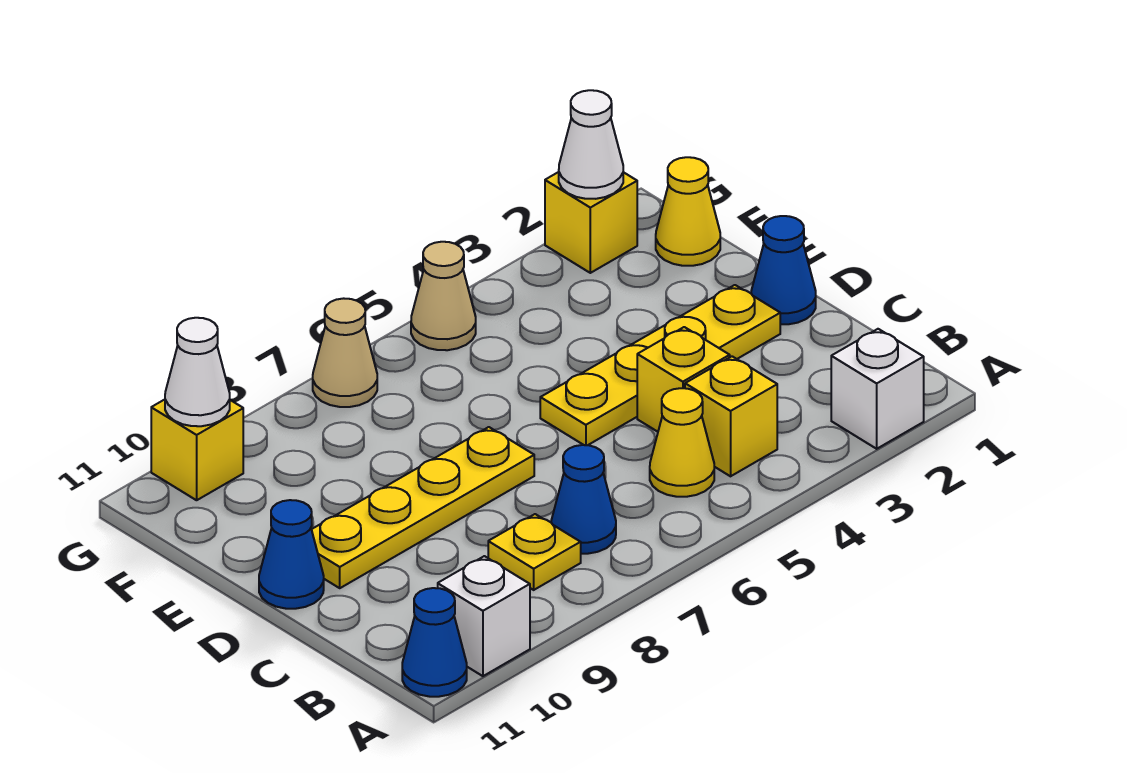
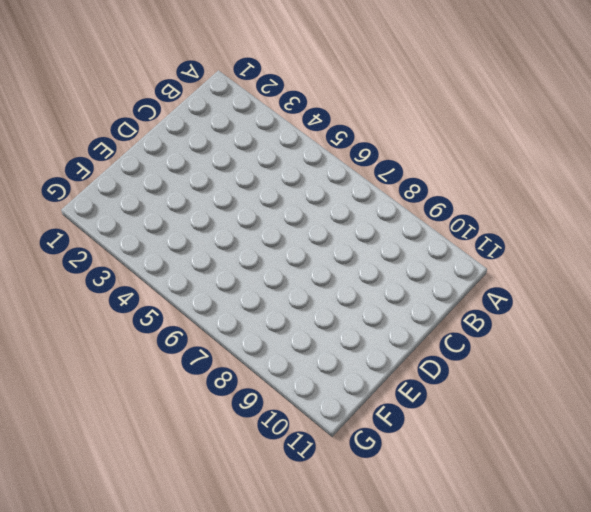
none -> white 1x1 brick [831,329,924,449]
none -> white 1x1 brick [438,556,530,676]
none -> blue 1x1 cone [402,588,467,697]

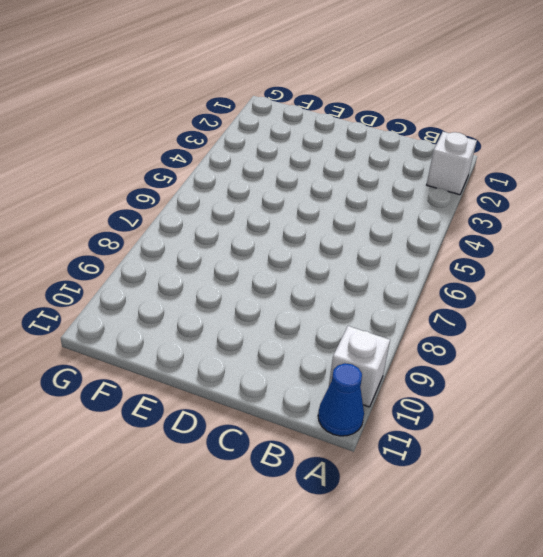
none -> yellow 1x1 brick [685,356,777,476]
none -> yellow 1x1 cone [650,388,714,497]
none -> blue 1x1 cone [551,445,616,554]

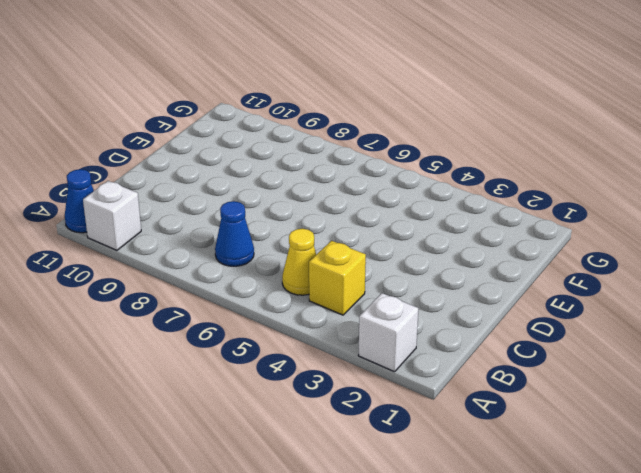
none -> yellow 1x1 plate [488,514,581,590]
none -> yellow 1x1 brick [637,327,730,432]
none -> blue 1x1 cone [751,216,816,324]

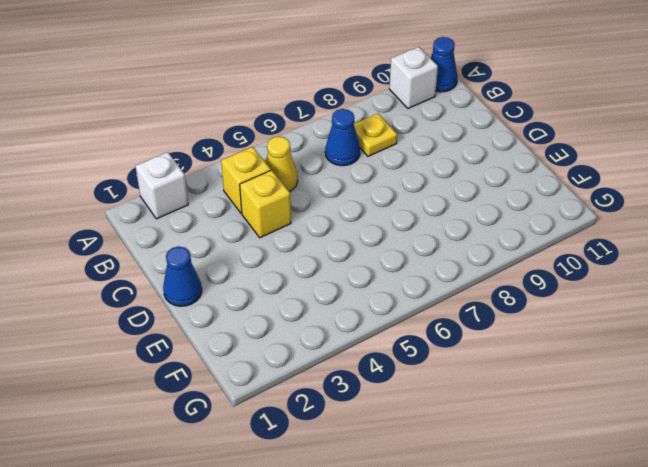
none -> yellow 1x4 plate [540,285,780,445]
none -> yellow 1x4 plate [311,427,534,588]
none -> blue 1x1 cone [259,500,324,609]

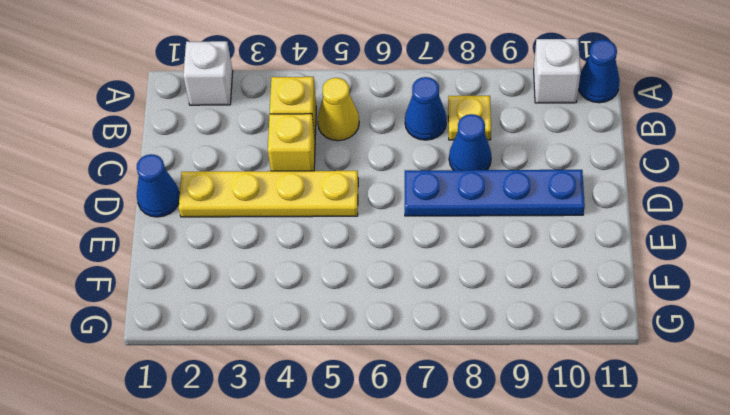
blue 1x1 cone [449,114,491,170] -> blue 1x1 cone moved to [259,500,324,609]
blue 1x4 plate [405,170,585,216] -> yellow 1x4 plate [311,427,534,588]
none -> yellow 1x1 cone [656,157,720,266]
none -> yellow 1x1 brick [545,172,637,273]
none -> tan 1x1 cone [411,242,476,350]

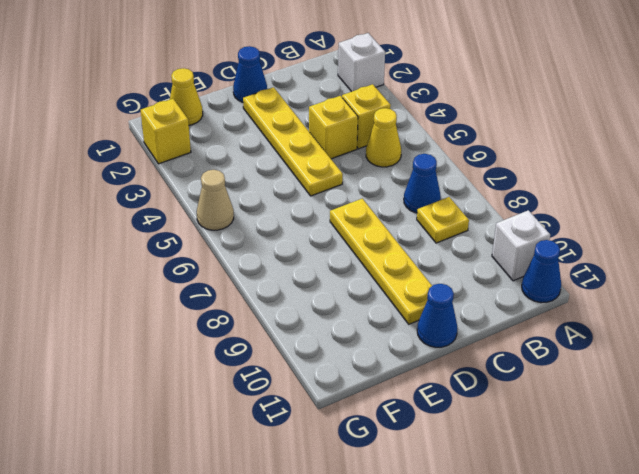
none -> tan 1x1 cone [313,298,377,407]
none -> yellow 1x1 brick [151,400,243,500]
none -> white 1x1 cone [559,90,623,199]

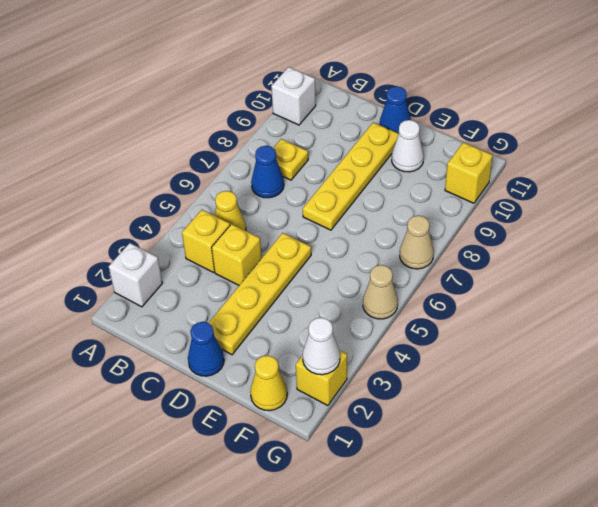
white 1x1 cone [392,120,424,172] -> white 1x1 cone moved to [165,318,230,426]
none -> blue 1x1 cone [402,588,467,697]

